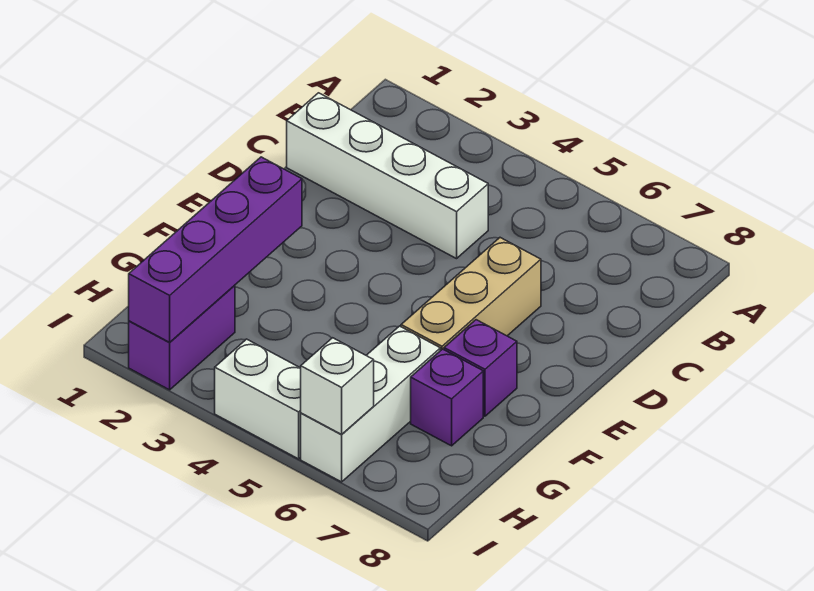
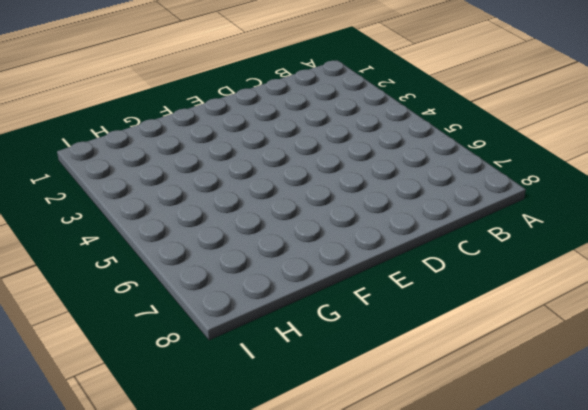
none -> white 1x4 brick [287,93,488,259]
none -> tan 1x3 brick [401,238,541,351]

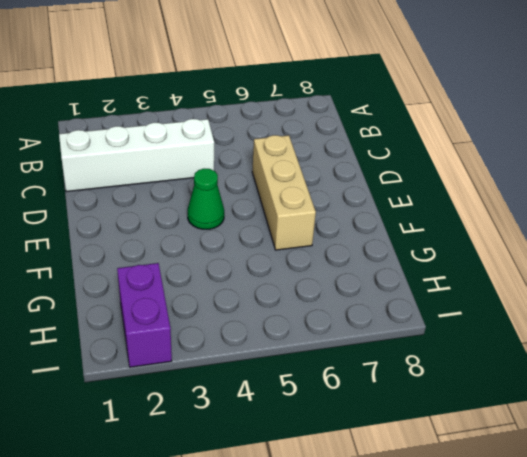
green 1x1 cone [188,169,224,229] -> none
none -> purple 1x1 brick [444,320,517,416]
none -> white 1x3 brick [301,326,440,482]

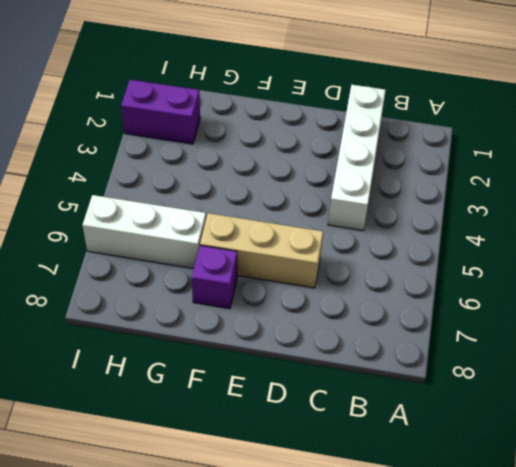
none -> purple 1x1 brick [411,349,483,446]
none -> white 1x2 brick [215,339,301,459]

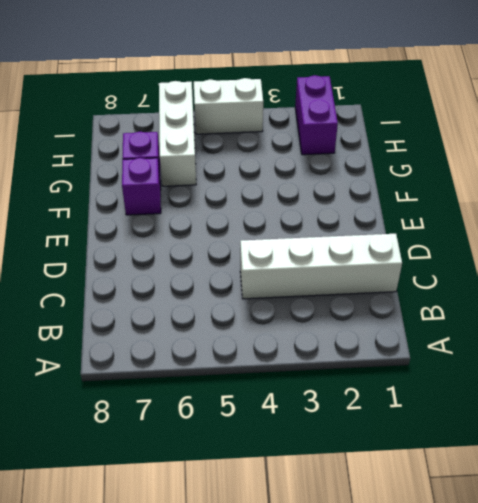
none -> tan 1x3 brick [401,238,541,351]
none -> purple 1x4 brick [129,157,302,342]

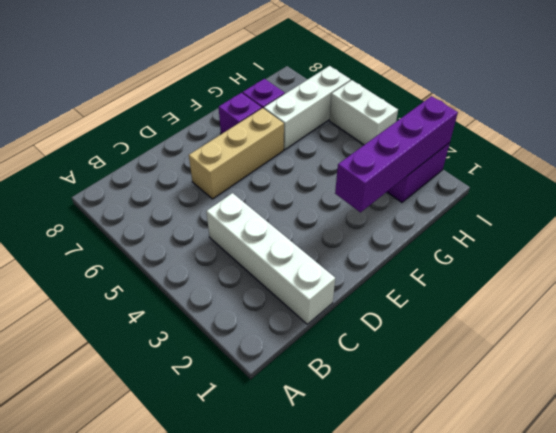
none -> white 1x1 brick [301,338,374,434]

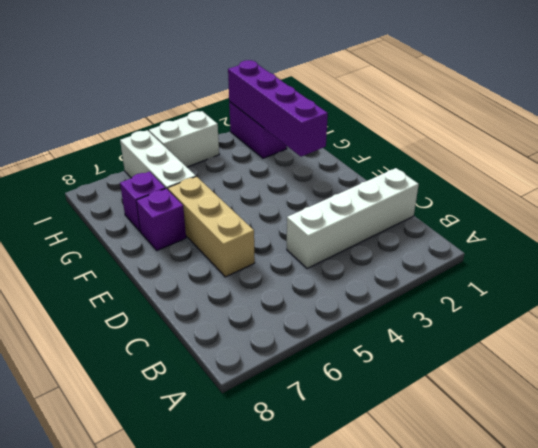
none -> white 1x1 brick [301,338,374,434]

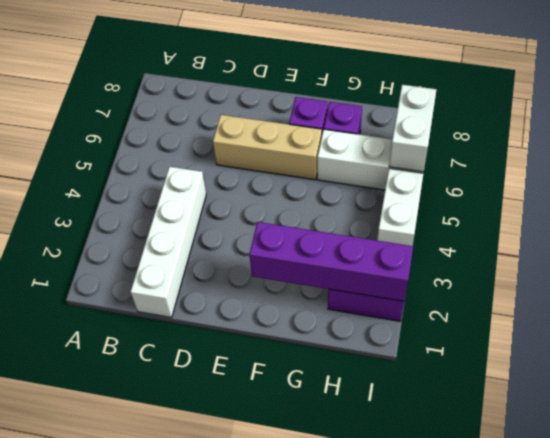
white 1x2 brick [389,85,436,172] -> white 1x1 brick [301,338,374,434]

